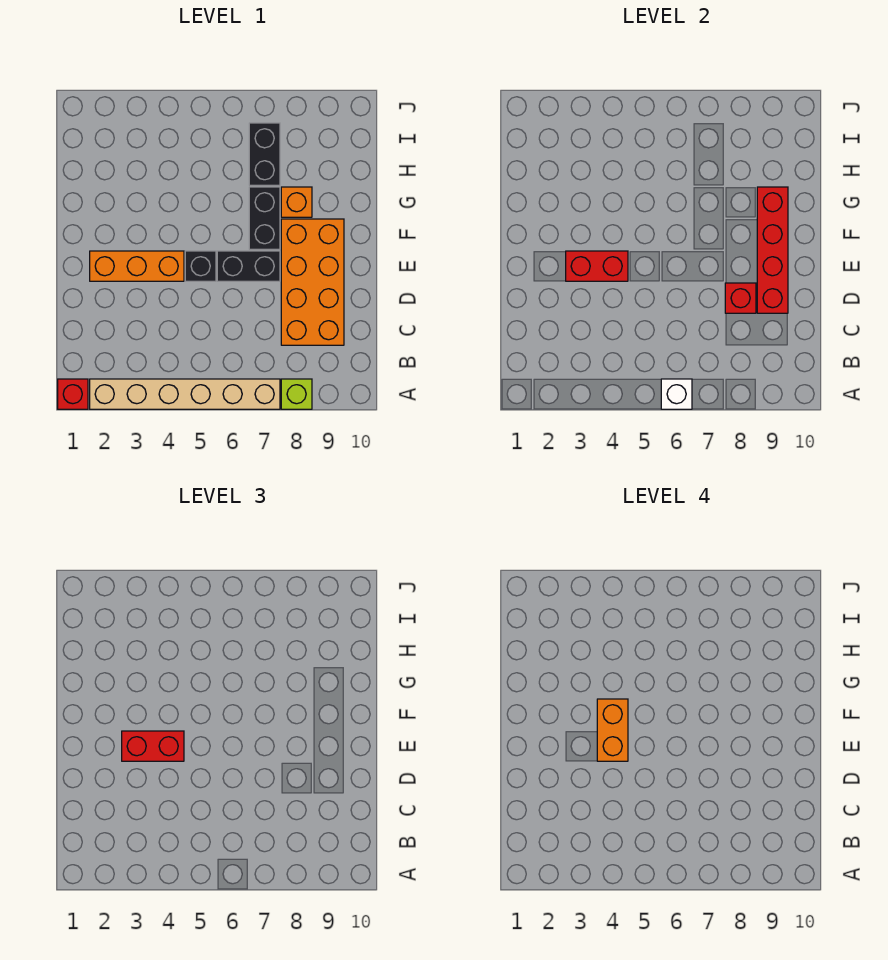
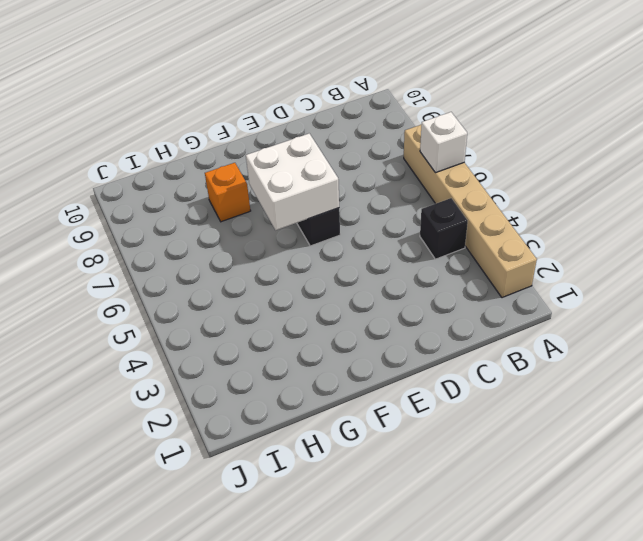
black 1x1 brick [420,198,468,259] -> black 1x1 brick moved to [185,251,216,281]
white 2x2 brick [246,133,339,230] -> none
none -> red 1x1 brick [58,379,88,409]
none -> lime 1x1 brick [281,379,312,409]
none -> orange 2x4 brick [281,219,344,345]

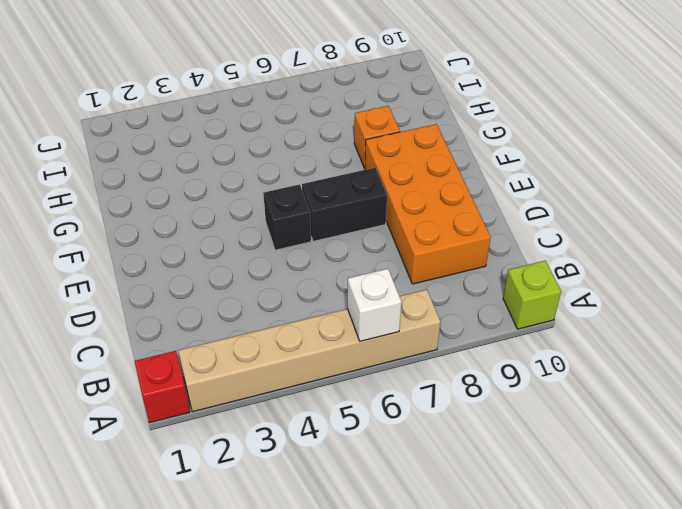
lime 1x1 brick [503,261,561,329] -> lime 1x1 brick moved to [281,379,312,409]
none -> orange 1x3 brick [90,251,184,281]
none -> black 1x2 brick [249,187,280,249]
none -> black 1x2 brick [249,123,280,185]

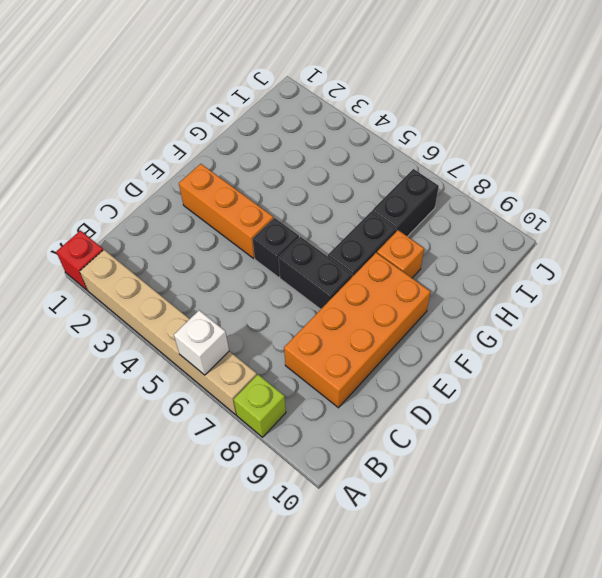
none -> red 1x1 brick [725,283,756,313]
none -> red 1x4 brick [757,187,788,313]
none -> red 1x2 brick [566,251,628,281]

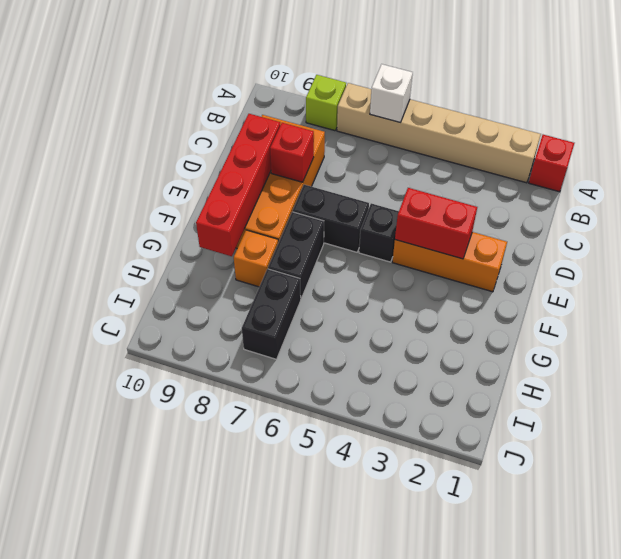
none -> red 1x2 brick [122,731,184,761]
none -> orange 1x2 brick [597,699,628,761]

